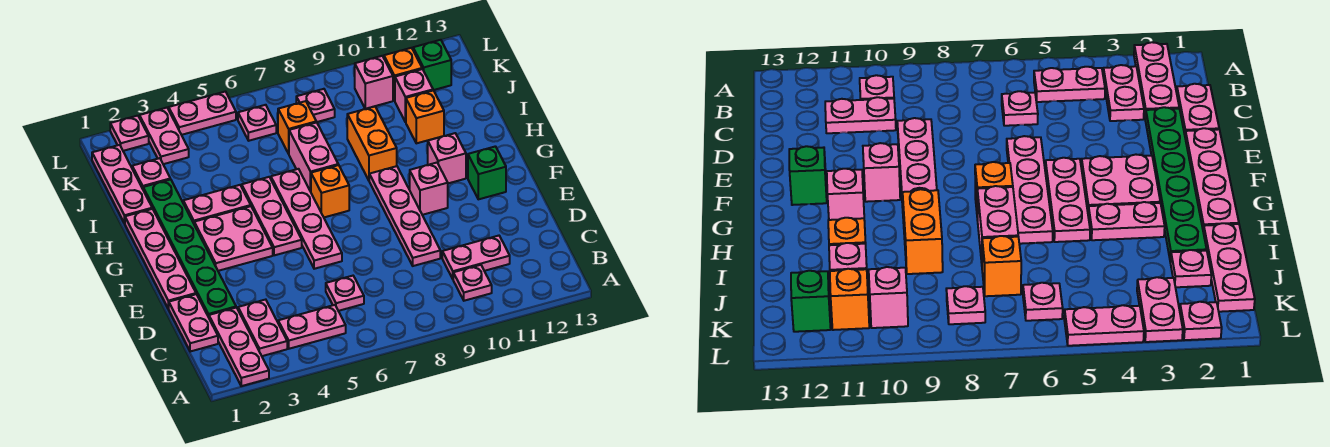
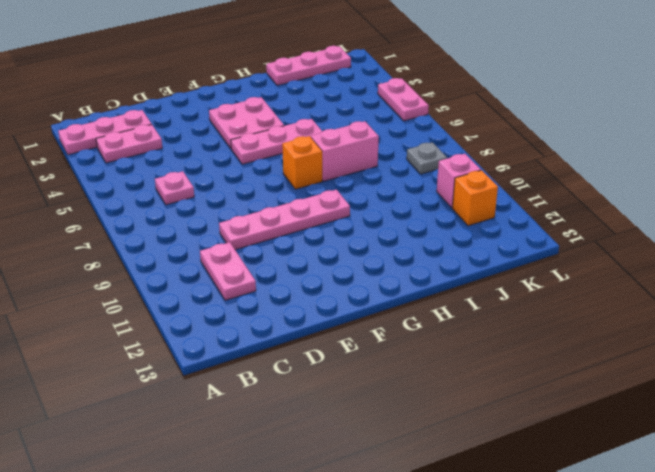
grey 1x1 plate [407,142,447,174] -> pink 1x1 plate [296,89,335,122]
none -> pink 1x2 plate [278,305,346,349]
none -> pink 1x1 plate [453,265,492,301]
none -> pink 1x2 plate [169,294,218,352]
none -> green 1x6 plate [143,179,236,317]

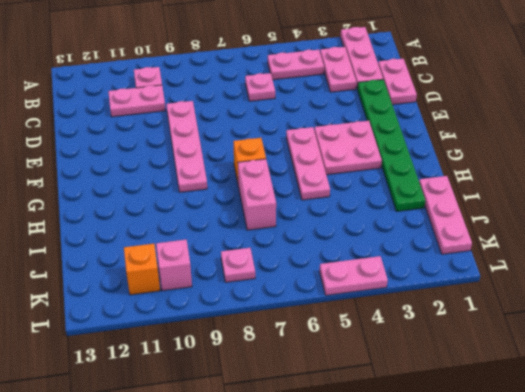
none -> pink 1x4 plate [125,209,196,309]
none -> pink 1x4 plate [271,169,342,269]
none -> pink 1x1 brick [410,163,448,215]
none -> green 1x1 brick [468,146,506,199]

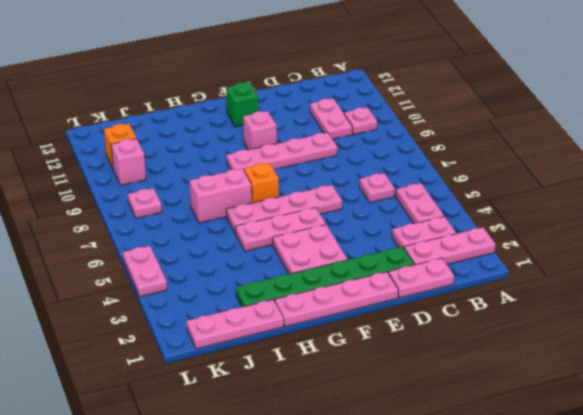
none -> pink 1x1 brick [428,133,466,183]
none -> pink 1x2 plate [183,185,251,223]
none -> orange 1x2 brick [347,106,397,180]
none -> orange 1x1 brick [406,90,444,143]

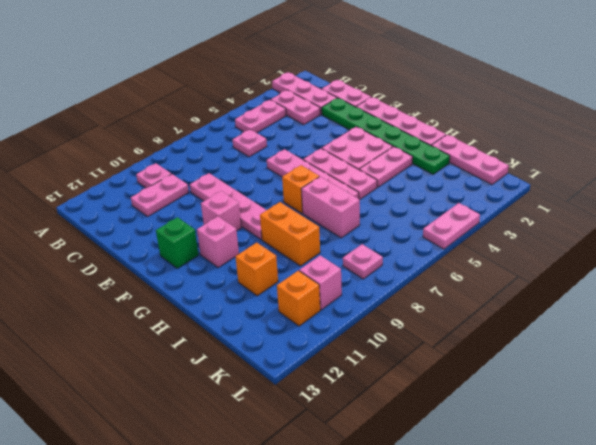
none -> pink 1x1 plate [132,158,170,189]
none -> orange 1x1 brick [278,101,316,154]
none -> pink 1x1 brick [395,69,433,122]
none -> pink 1x2 plate [140,108,189,164]

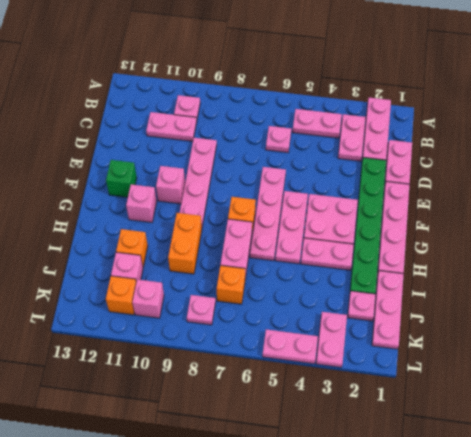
none -> pink 1x1 plate [238,105,276,141]
none -> green 1x1 brick [413,40,451,90]
none -> pink 1x1 plate [110,116,149,151]

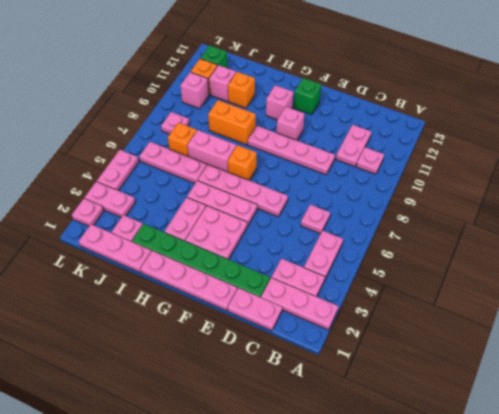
pink 1x3 plate [139,142,207,183] -> pink 1x1 plate [238,105,276,141]

